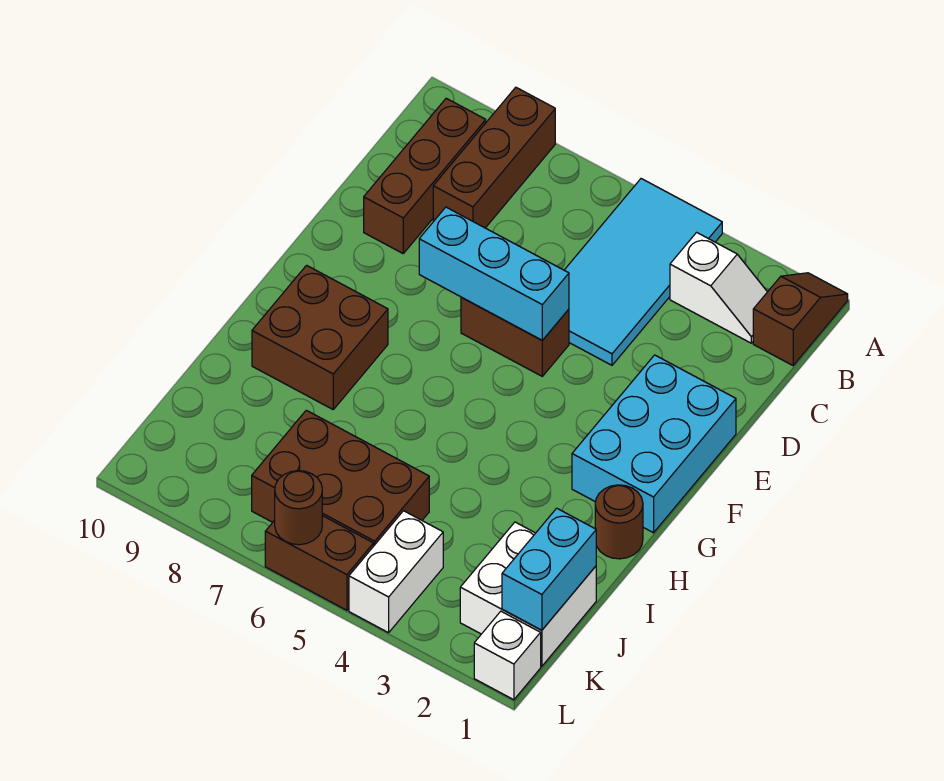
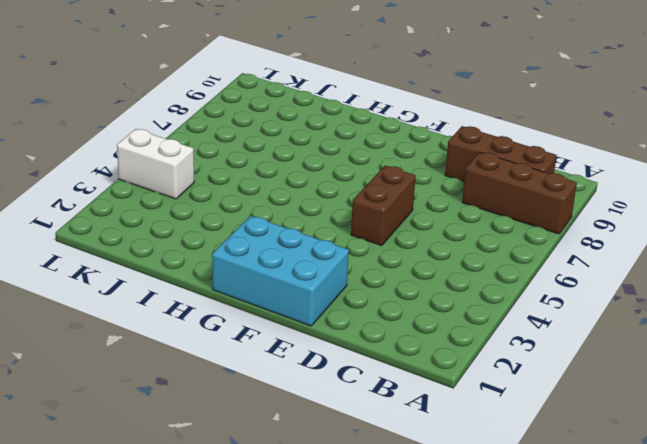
none -> brown 1x2 slope [753,273,848,365]
none -> cyan 2x4 tile [564,179,722,365]
none -> white 1x2 slope [670,232,767,343]

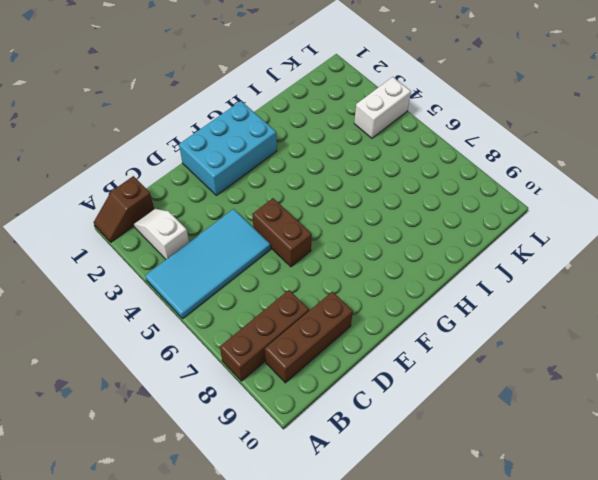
none -> brown 2x2 brick [252,265,388,409]
none -> brown 1x1 round brick [595,485,643,559]
none -> white 2x2 brick [460,522,596,666]

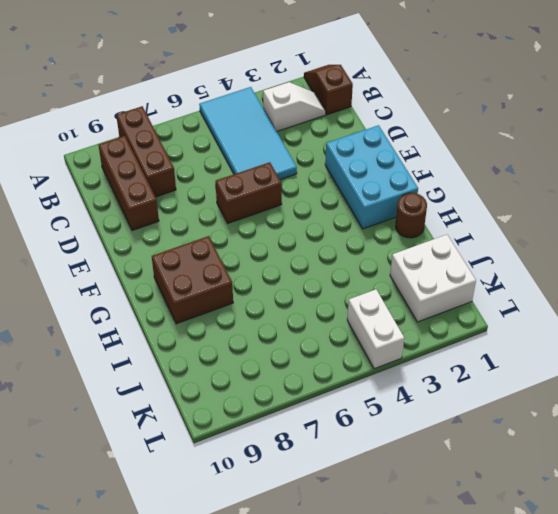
none -> brown 2x3 brick [252,410,429,545]
none -> white 1x1 brick [474,611,541,700]
none -> brown 1x2 brick [265,516,374,610]

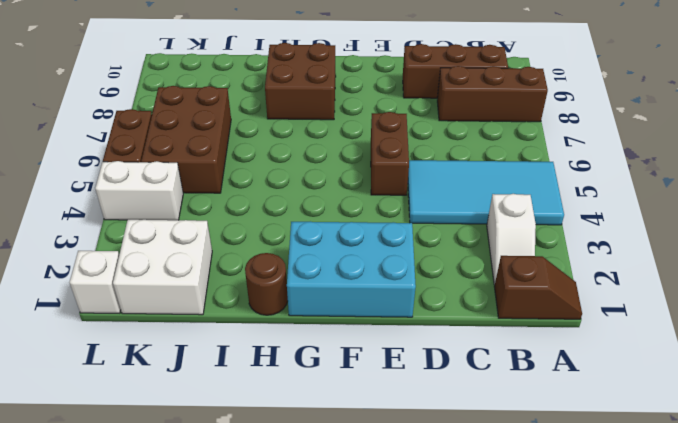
none -> cyan 1x3 brick [419,207,569,340]
none -> cyan 1x2 brick [502,508,596,630]
none -> brown 1x1 round brick [275,471,322,545]

